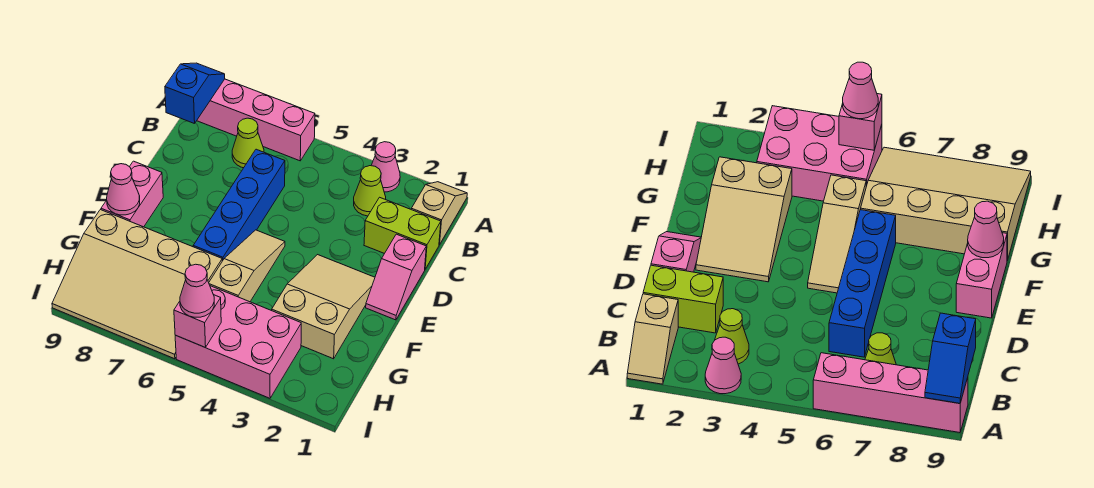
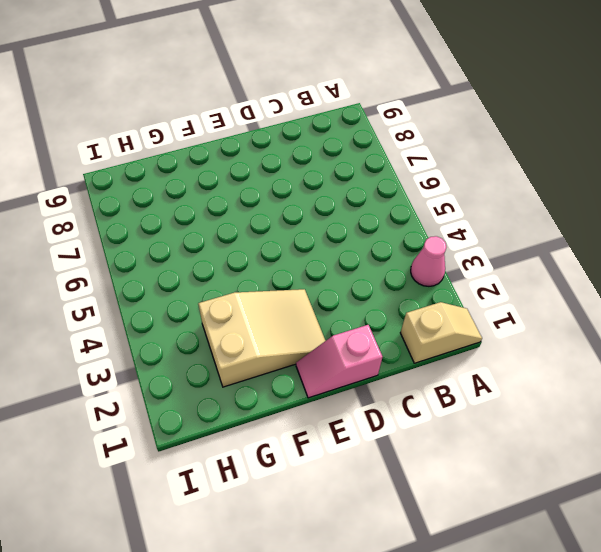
none -> pink 1x4 brick [197,79,315,161]
none -> lime 1x1 cone [354,166,386,216]
none -> lime 1x1 cone [232,118,264,168]

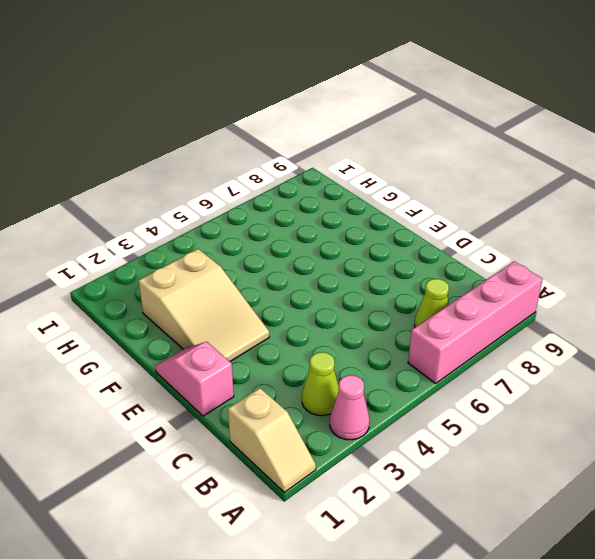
none -> lime 1x2 brick [364,197,441,269]
none -> blue 1x4 brick [193,149,285,261]
none -> tan 1x3 slope [209,230,285,302]

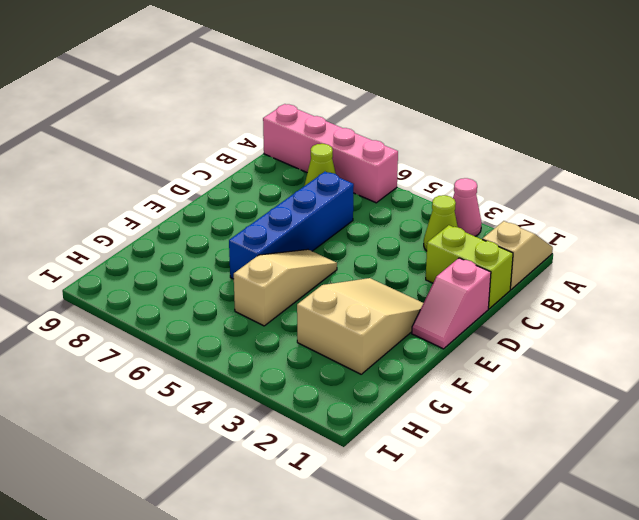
none -> pink 1x2 brick [101,161,163,227]
none -> tan 3x4 slope [52,210,222,359]
none -> pink 2x3 brick [175,286,301,398]

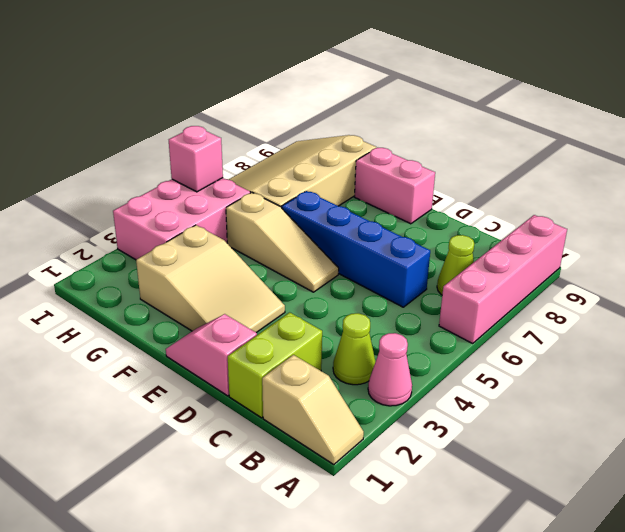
none -> blue 1x2 slope [165,63,225,124]
none -> pink 1x1 cone [107,164,140,215]
none -> pink 1x1 cone [180,264,214,317]

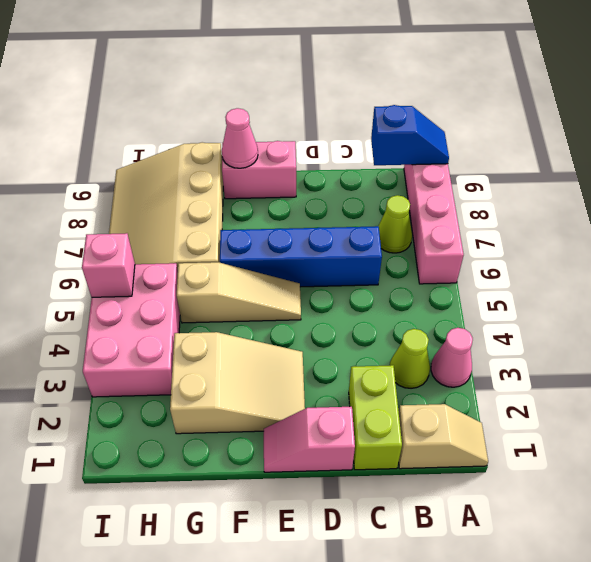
none -> pink 1x1 cone [180,264,214,317]

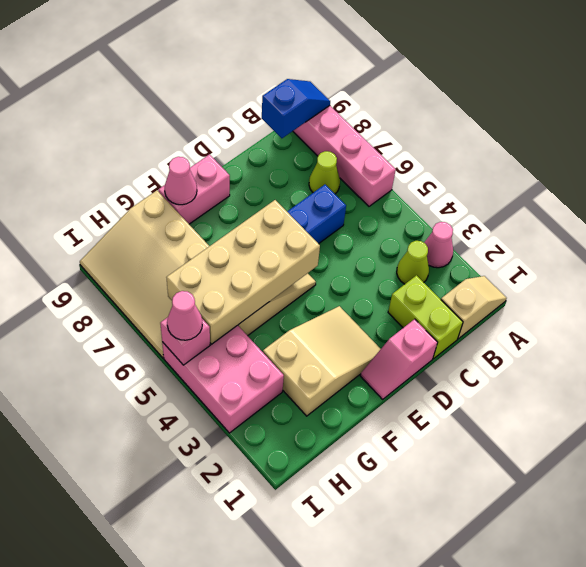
tan 2x4 brick [166,200,320,344] -> none

